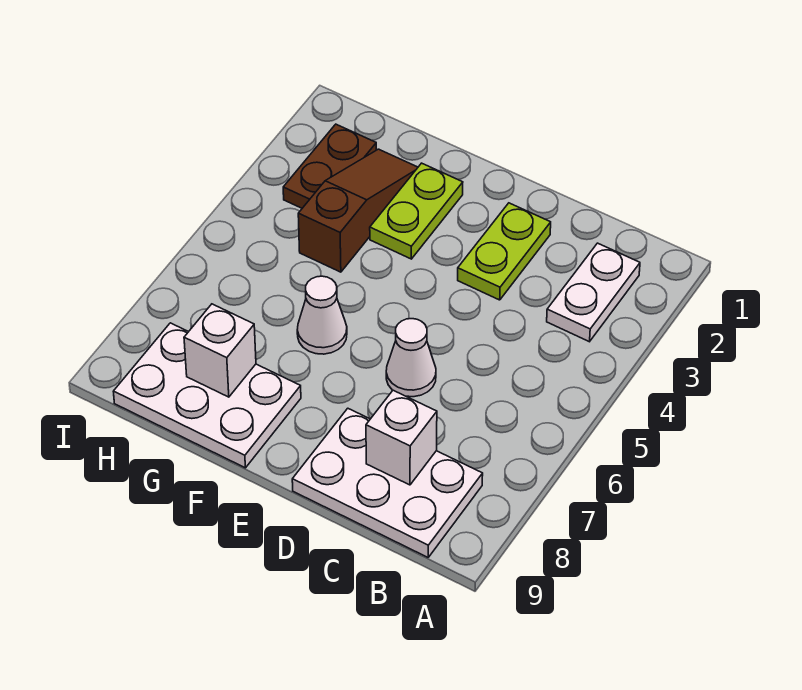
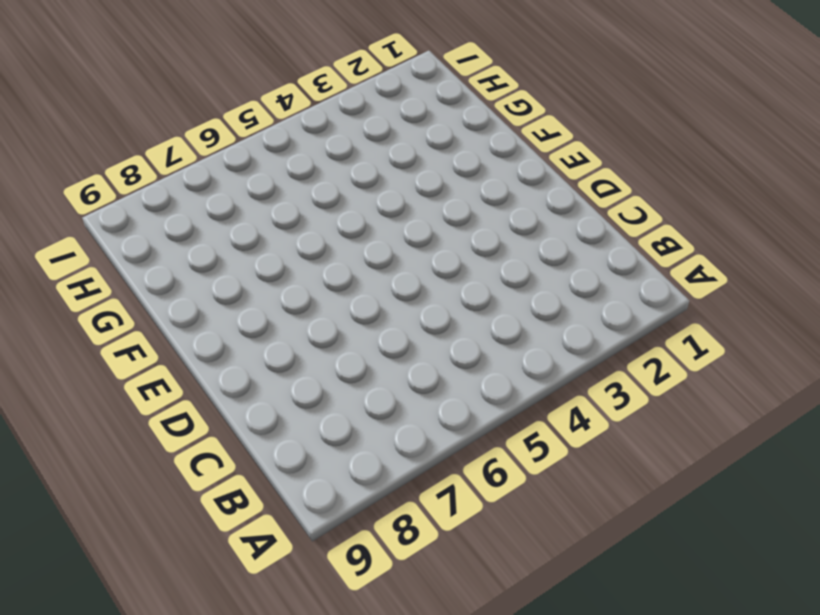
none -> white 1x2 plate [547,243,640,342]
none -> white 2x3 plate [292,408,483,557]

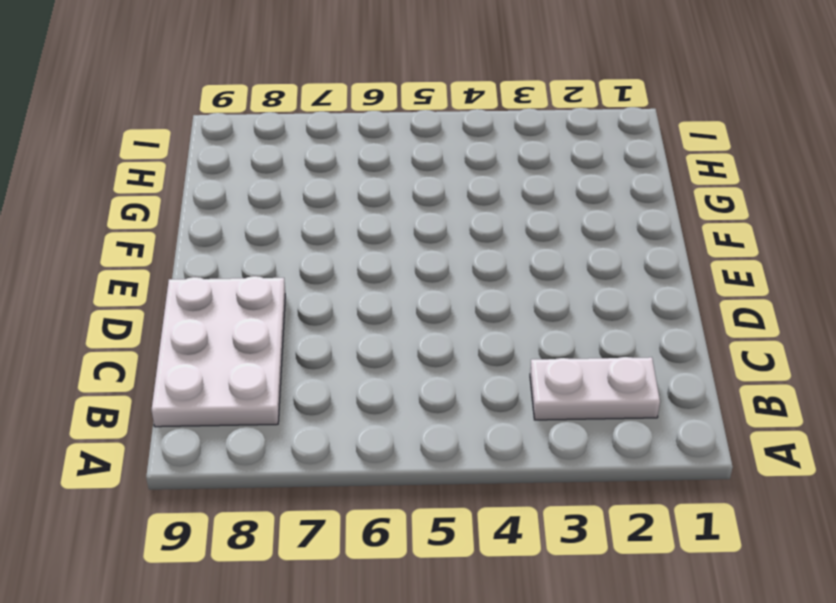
none -> lime 1x2 plate [458,203,551,300]
none -> white 1x1 cone [386,319,436,397]

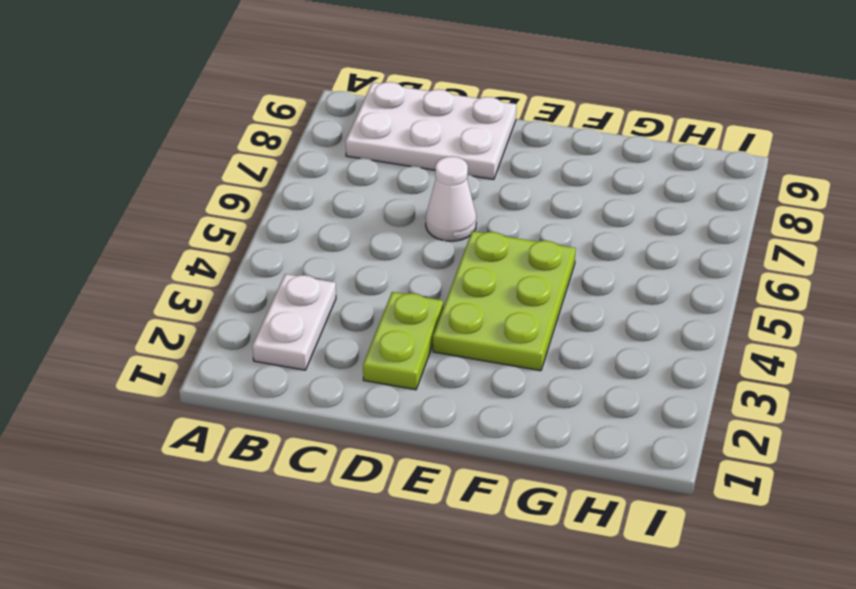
lime 2x3 plate [433,231,576,371] -> lime 1x2 plate [370,163,463,259]
none -> white 1x1 cone [297,276,347,354]
none -> white 2x3 plate [113,323,301,468]

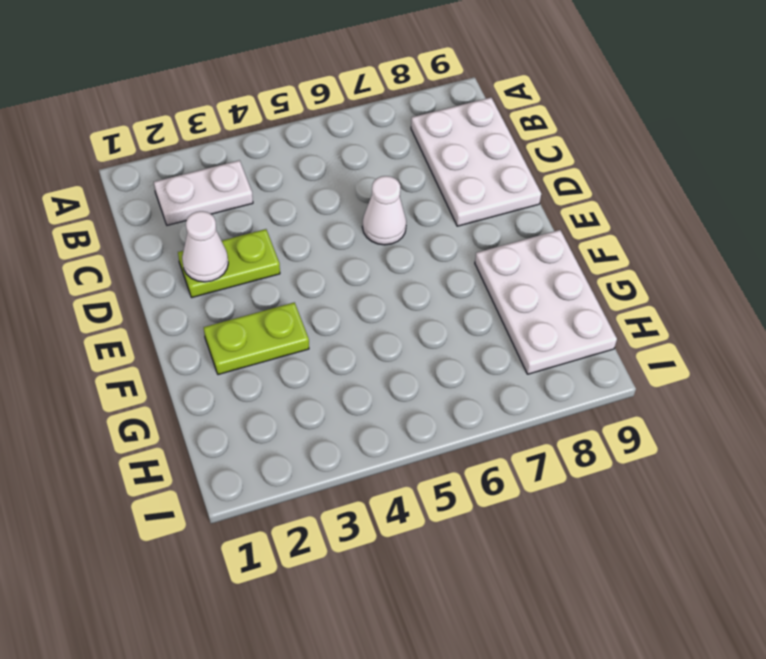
white 1x1 cone [182,211,228,282] -> white 1x1 cone moved to [297,276,347,354]
none -> brown 1x3 slope [298,149,418,272]
none -> brown 1x2 plate [283,124,376,208]

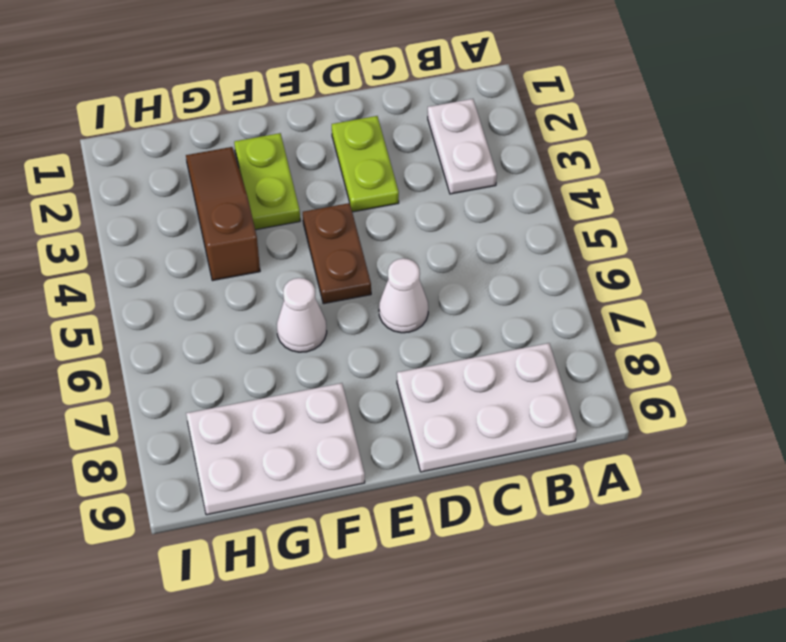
brown 1x2 plate [303,203,371,304] -> brown 1x2 plate moved to [283,124,376,208]
none -> white 1x1 brick [366,390,437,485]
none -> white 1x1 brick [184,304,256,397]

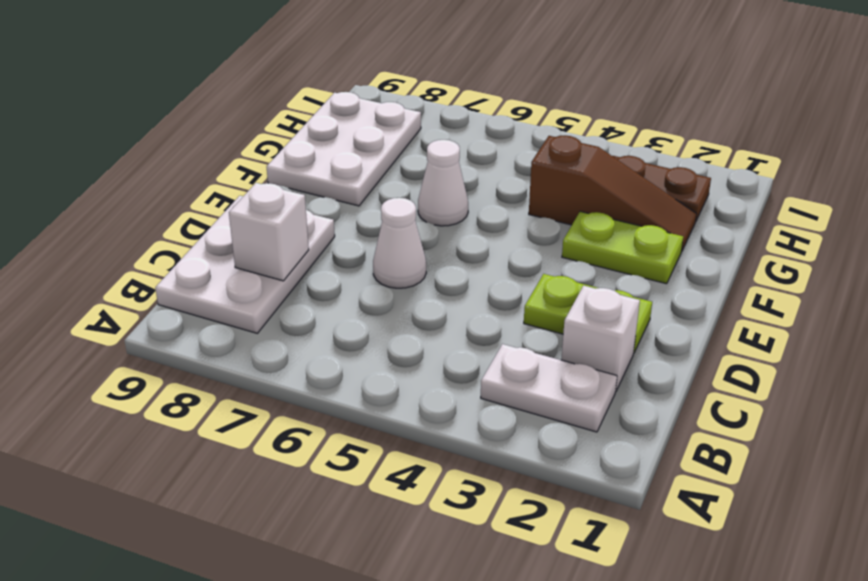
white 1x1 brick [561,286,640,391] -> white 1x1 brick moved to [184,304,256,397]

